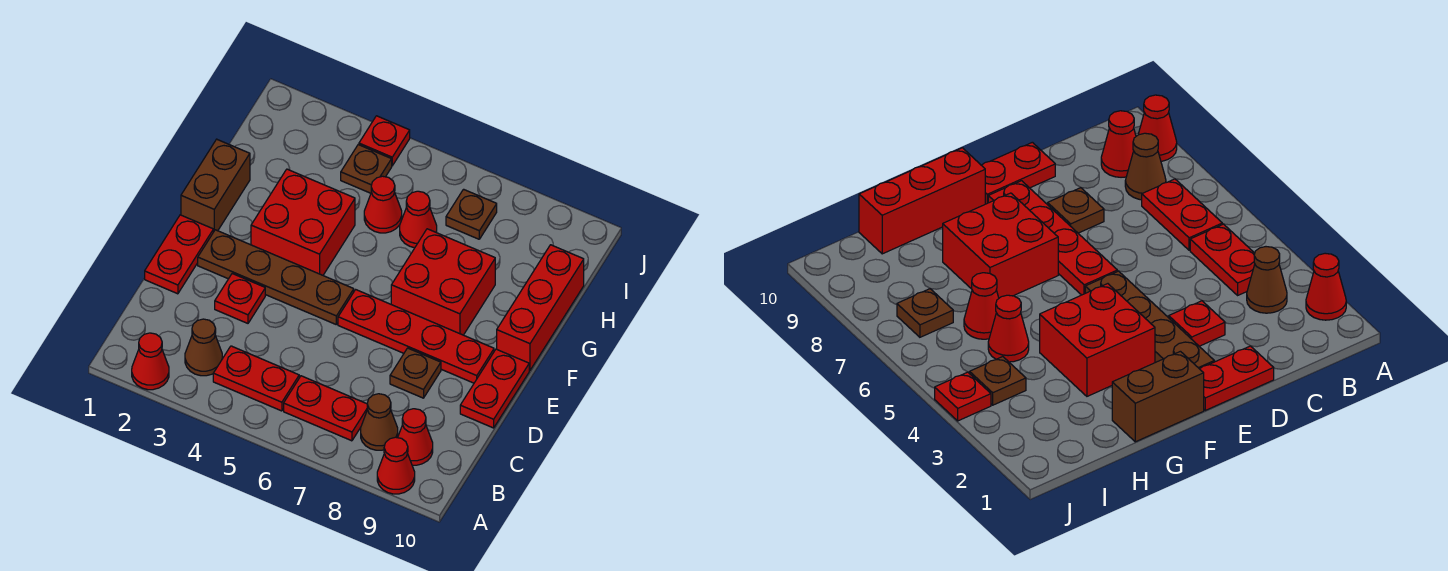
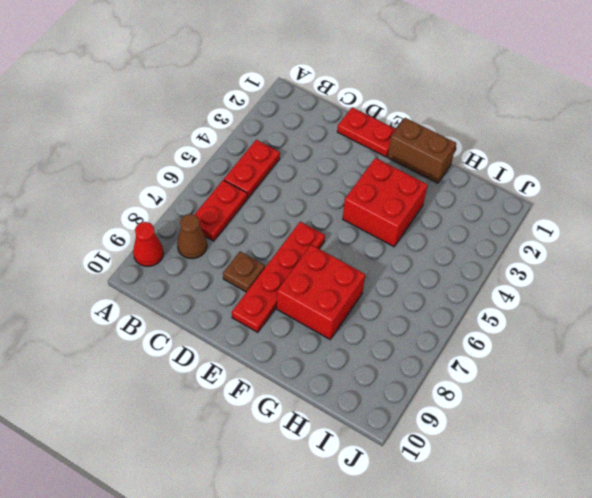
none -> red 1x1 cone [132,333,169,390]
none -> brown 1x1 cone [185,319,222,376]
none -> red 1x1 cone [398,409,433,465]

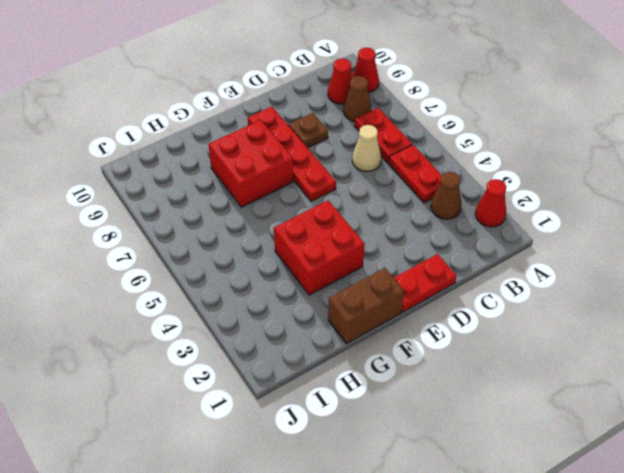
tan 1x1 cone [352,125,381,172] -> none
none -> red 1x1 plate [215,274,265,323]
none -> red 1x2 plate [460,349,529,428]
none -> brown 1x4 plate [198,230,354,324]

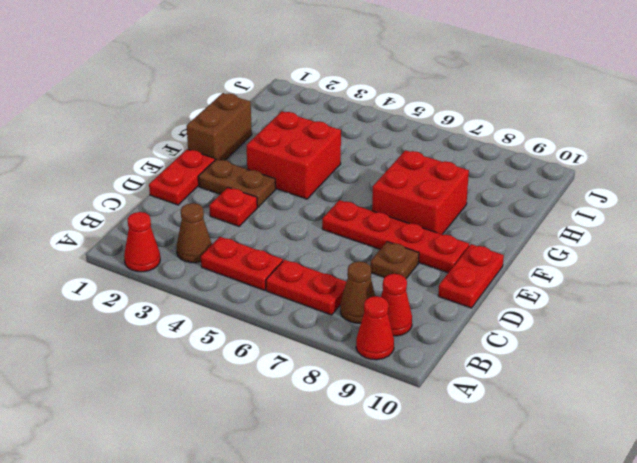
brown 1x2 plate [198,159,276,207] -> brown 1x4 plate [198,230,354,324]
none -> red 1x3 brick [497,245,584,370]
none -> red 1x1 cone [364,176,402,233]
none -> red 1x1 cone [400,191,437,248]

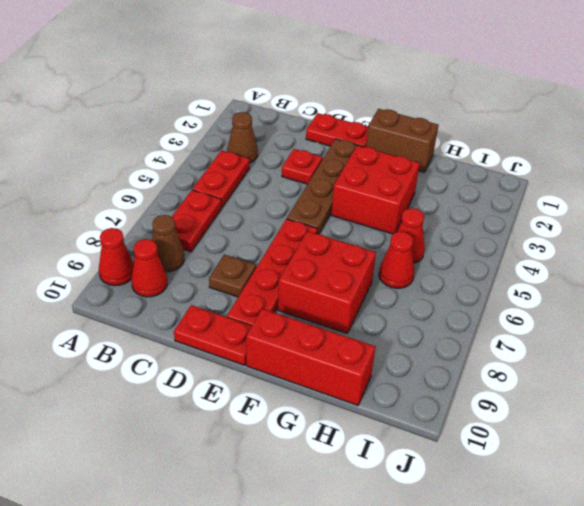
none -> red 1x1 cone [132,333,169,390]
none -> brown 1x1 plate [341,145,392,193]
none -> brown 1x1 plate [446,189,497,239]

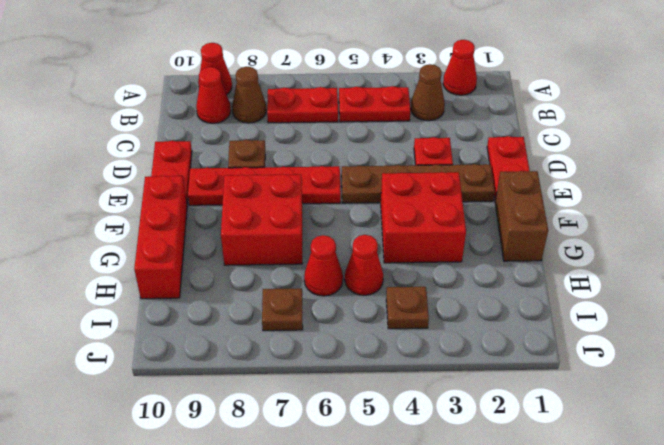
none -> red 1x1 plate [359,116,410,166]

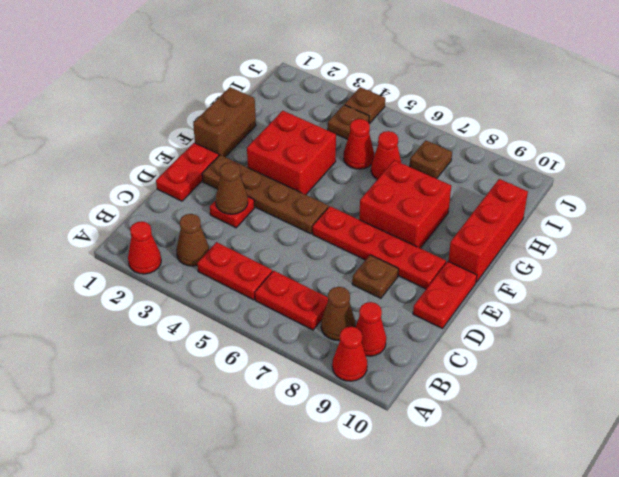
brown 1x1 cone [216,162,248,214] -> none
brown 1x1 plate [345,87,385,124] -> red 1x1 plate [359,116,410,166]

